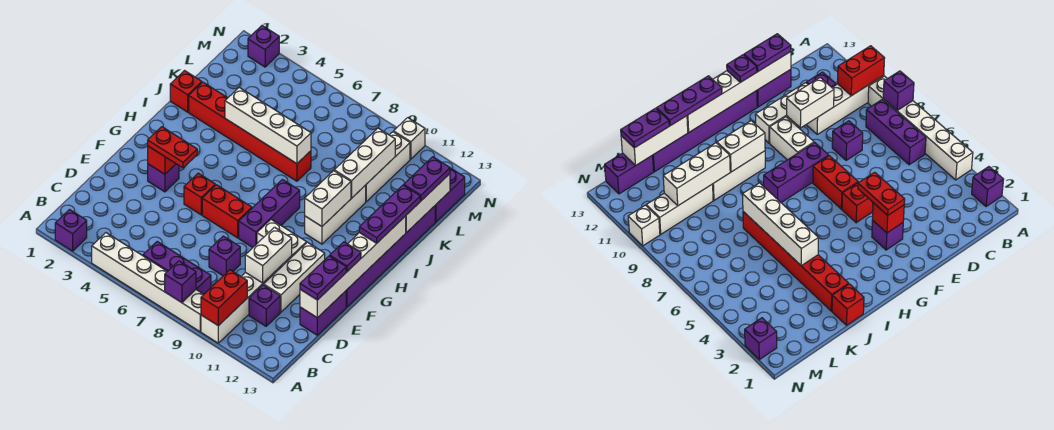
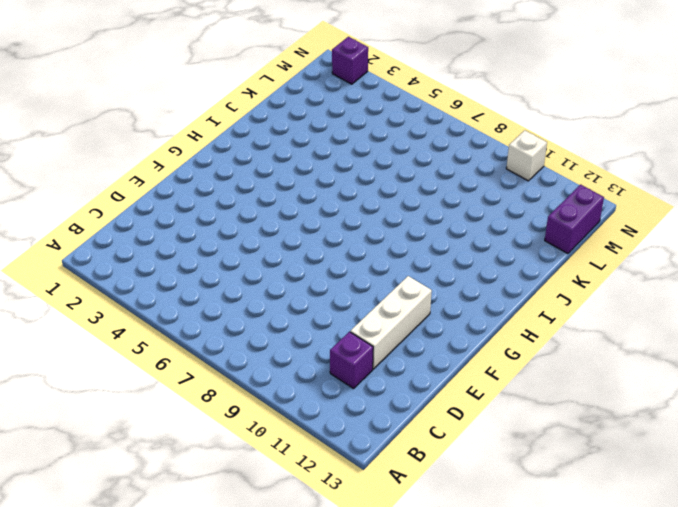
none -> purple 1x1 brick [55,210,87,251]
none -> white 1x6 brick [92,233,204,332]
none -> white 1x4 brick [201,270,277,343]
none -> purple 1x3 brick [143,242,211,294]

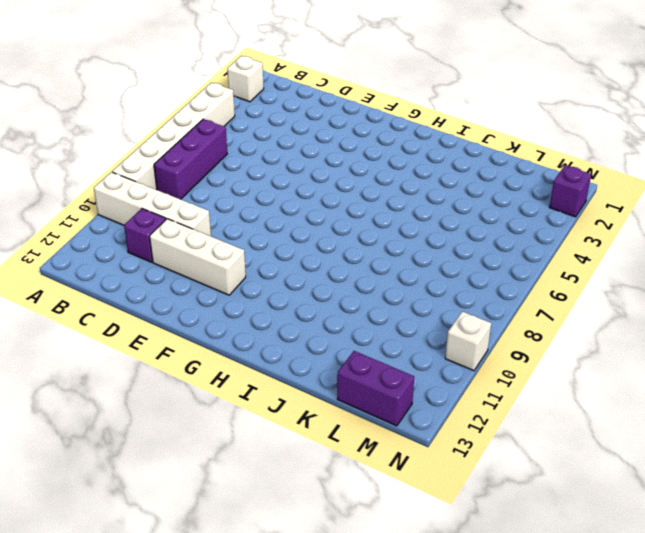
white 1x1 brick [227,56,264,102] -> purple 1x1 brick [55,210,87,251]
none -> purple 1x1 brick [209,236,240,276]
none -> purple 1x2 brick [300,291,346,335]
none -> purple 1x1 brick [148,164,179,192]
none -> red 1x1 brick [184,173,215,215]

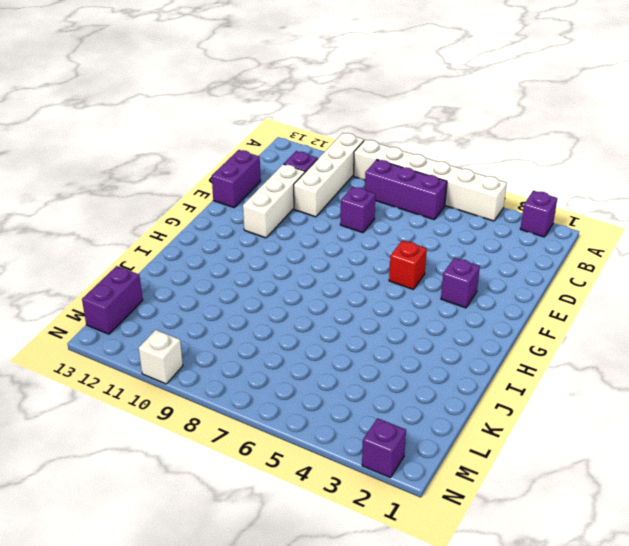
none -> red 1x2 brick [202,185,252,238]
none -> purple 1x3 brick [239,180,300,247]
none -> white 1x2 brick [257,220,307,266]
none -> purple 1x6 brick [346,206,435,307]

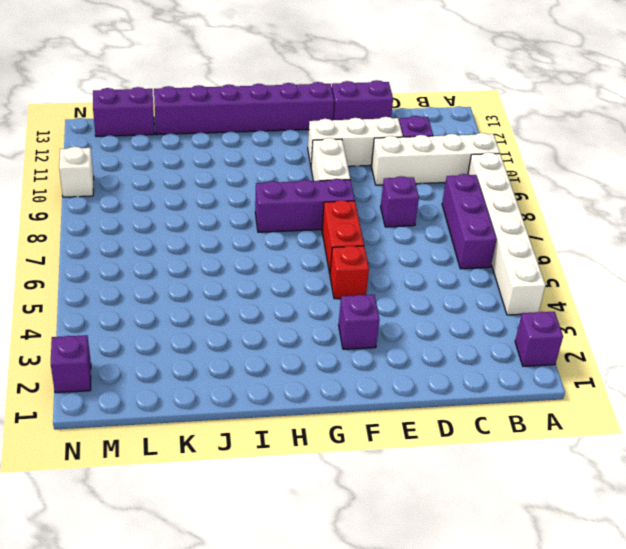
none -> white 1x3 brick [305,185,366,244]
none -> red 1x1 brick [170,71,202,112]
none -> red 1x6 brick [189,82,311,181]
none -> white 1x3 brick [366,132,410,201]

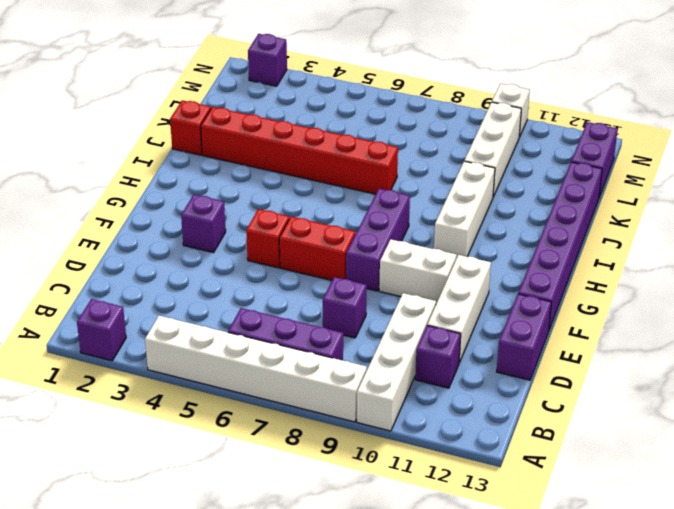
none -> purple 1x1 brick [165,261,196,303]
none -> red 1x2 brick [201,270,247,326]
none -> white 1x2 brick [245,227,292,283]
none -> white 1x6 brick [300,216,406,318]

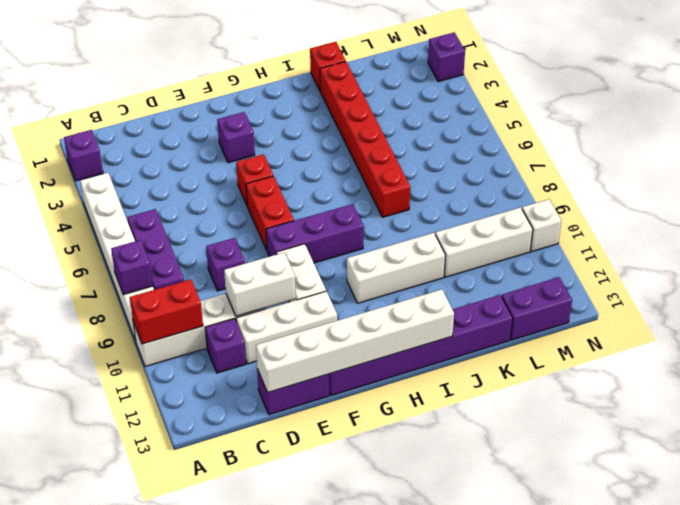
none -> red 1x1 brick [148,146,176,174]
none -> white 1x2 brick [305,171,351,226]
none -> white 1x4 brick [225,87,311,164]
none -> white 1x3 brick [334,128,395,198]

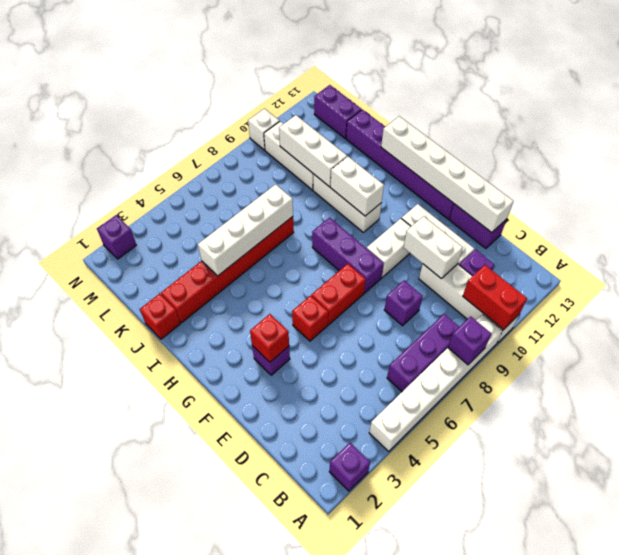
none -> white 1x3 brick [406,174,450,233]
none -> purple 1x2 plate [300,256,346,300]
none -> red 1x2 plate [148,127,197,168]
none -> purple 1x1 plate [330,242,361,271]

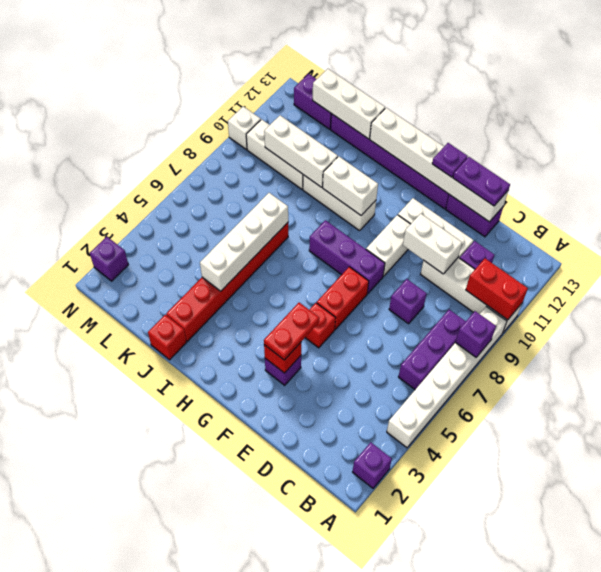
none -> purple 1x3 plate [359,185,420,243]
none -> purple 1x2 plate [404,157,450,201]

